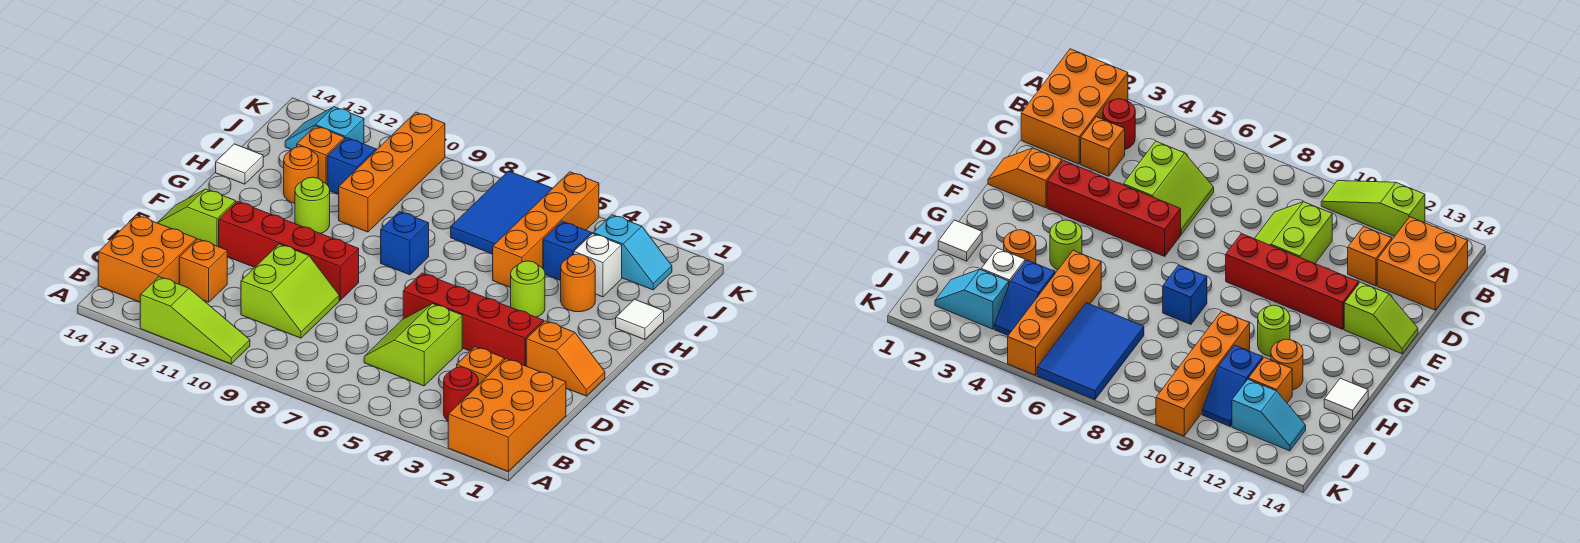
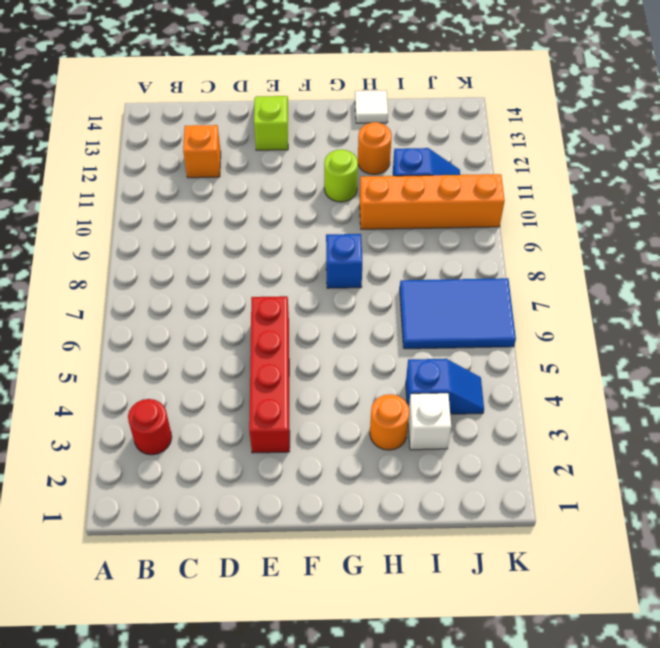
none -> orange 2x3 brick [448,359,566,471]
none -> lime 1x3 slope [140,277,250,364]
none -> orange 2x2 brick [98,215,197,302]

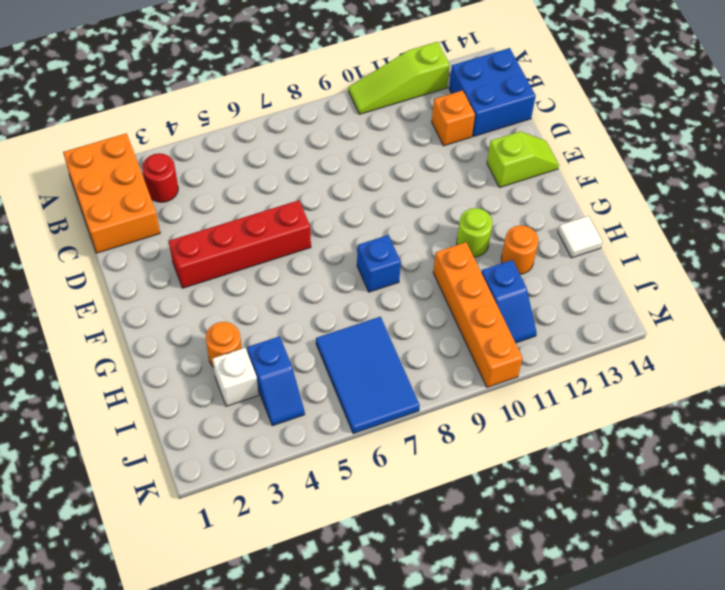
blue 2x2 brick [449,48,536,137] -> orange 2x2 brick [98,215,197,302]
none -> orange 1x1 brick [457,347,504,385]
none -> lime 2x2 slope [364,304,462,386]
none -> lime 2x2 slope [241,244,339,338]

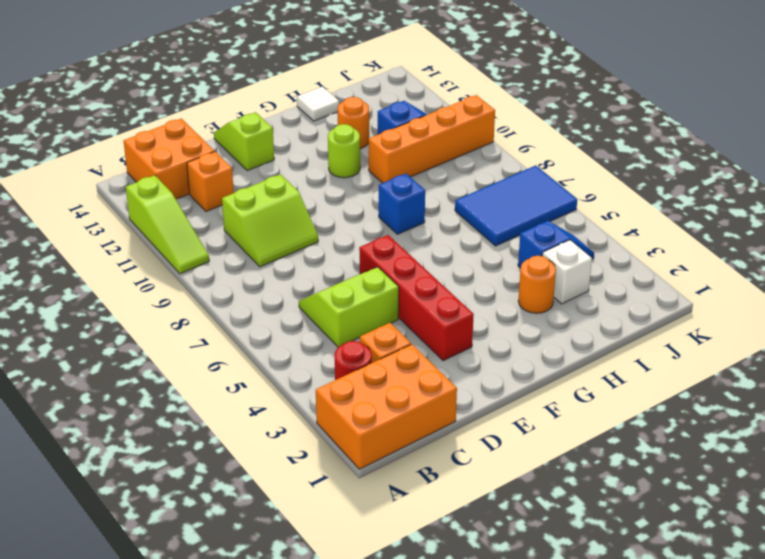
none -> orange 1x2 slope [526,321,605,396]
none -> red 1x4 brick [219,201,359,300]
none -> lime 1x1 round brick [511,261,545,317]

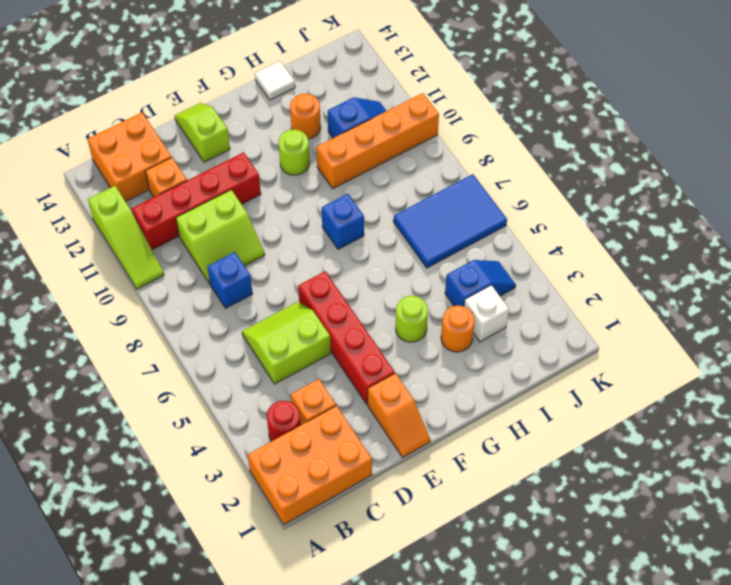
red 1x4 brick [132,152,261,250] -> red 1x4 brick turned to [219,201,359,300]
blue 1x1 brick [207,252,253,308] -> none
none -> white 1x1 tile [616,299,664,340]
none -> orange 1x4 brick [493,172,599,287]
none -> orange 1x1 brick [297,126,345,184]

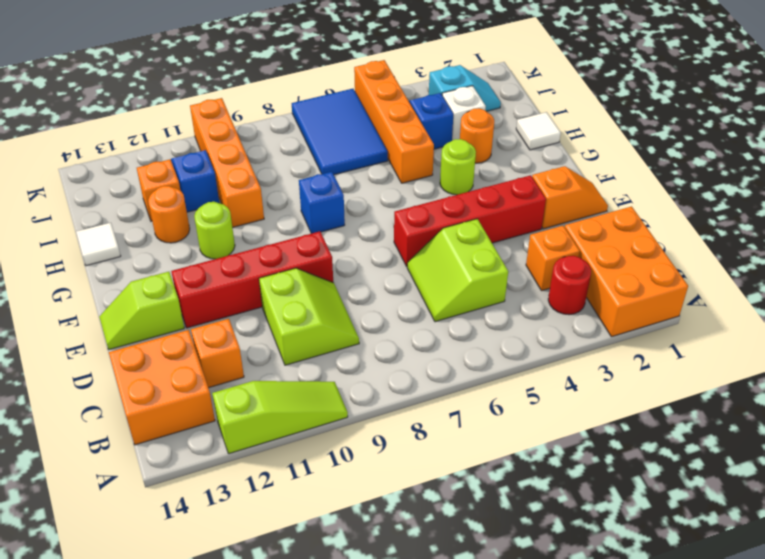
none -> cyan 1x2 slope [285,107,364,150]

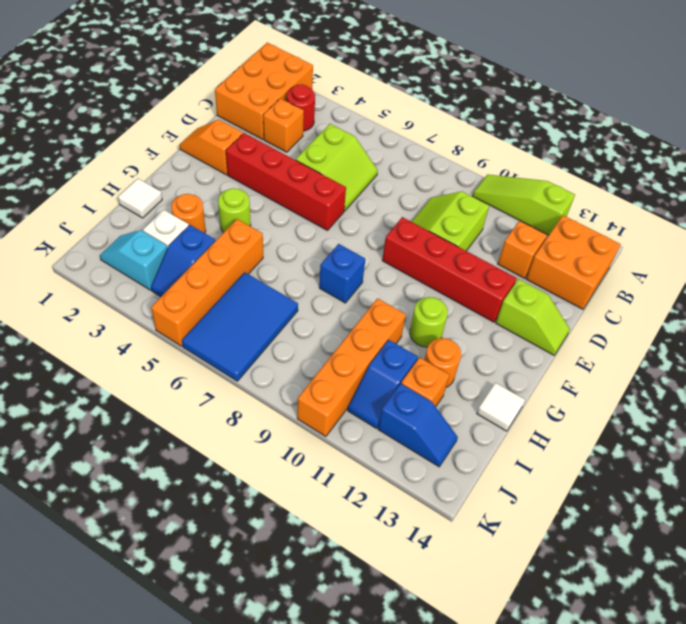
blue 1x2 slope [378,384,458,467] -> cyan 1x2 slope [285,107,364,150]

